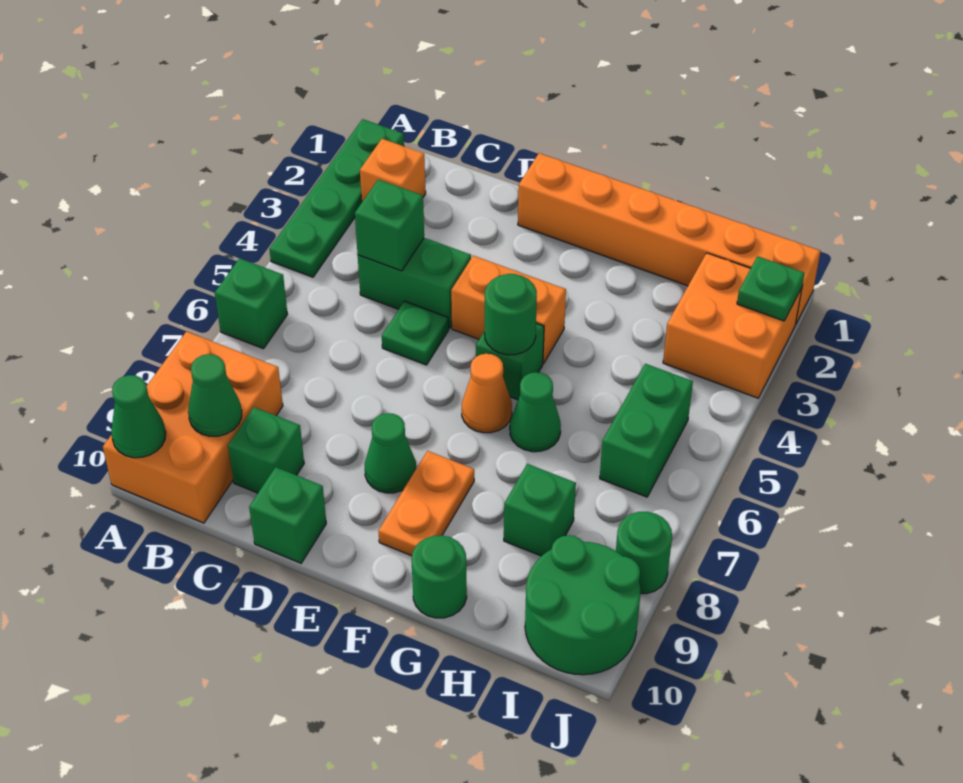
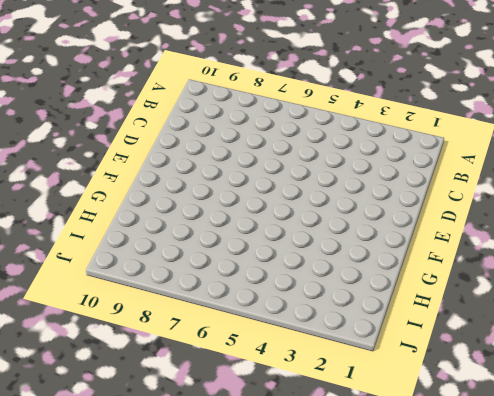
none -> green 1x4 plate [269,119,404,277]
none -> green 1x1 brick [215,258,287,349]
none -> orange 2x3 brick [103,331,283,523]

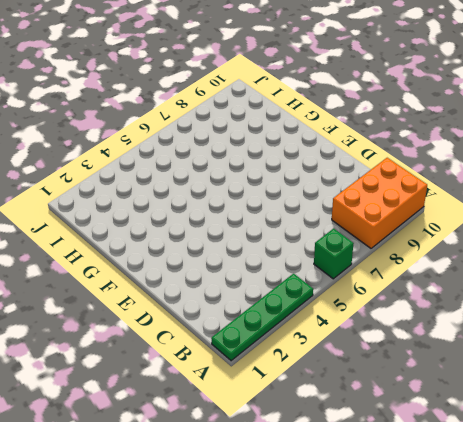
none -> orange 1x1 brick [360,139,426,202]
none -> green 1x2 brick [358,238,471,328]
none -> green 1x1 brick [228,407,304,493]

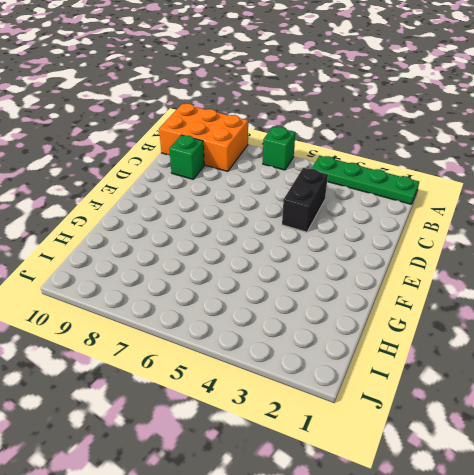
black 1x2 brick [282,168,328,232] -> green 1x2 brick [358,238,471,328]
none -> orange 1x1 brick [360,139,426,202]
none -> green 1x1 plate [382,301,449,365]
none -> green 1x1 brick [249,467,326,563]

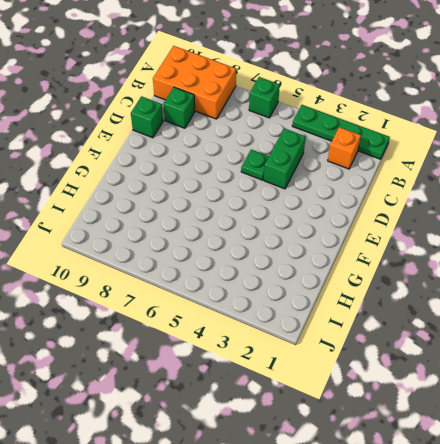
none -> orange 1x6 brick [518,153,820,323]
none -> orange 1x2 brick [451,256,566,364]
none -> green 1x1 cone [365,413,416,493]

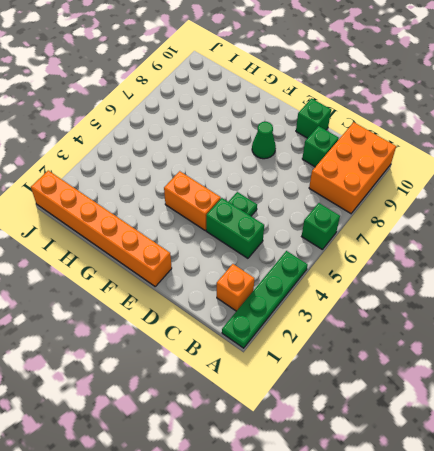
none -> green 1x1 brick [476,323,544,400]
none -> orange 1x1 cone [462,354,512,433]
none -> orange 1x2 plate [378,451,474,556]

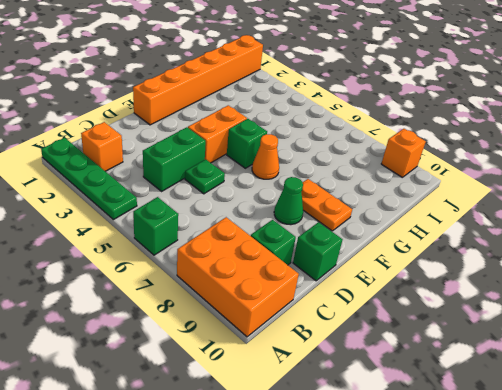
orange 1x1 brick [381,129,426,178] -> green 2x2 round brick [525,535,640,675]
none -> green 1x1 cone [510,372,561,452]
none -> green 1x1 round brick [412,535,467,618]
none -> green 1x1 brick [504,464,576,556]

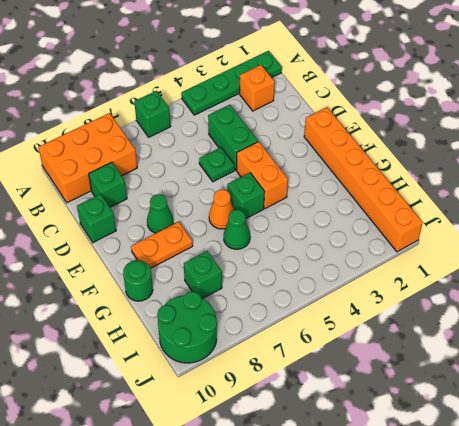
none -> orange 2x2 brick [663,253,802,398]
none -> green 1x2 brick [600,364,693,497]
none -> green 1x1 round brick [616,512,672,594]

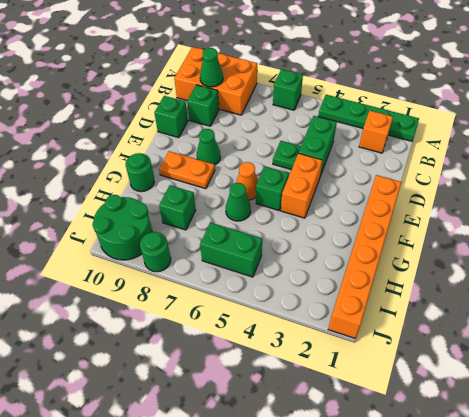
none -> orange 2x2 brick [663,253,802,398]
none -> green 1x1 cone [111,375,166,458]
none -> green 1x1 brick [355,179,424,271]

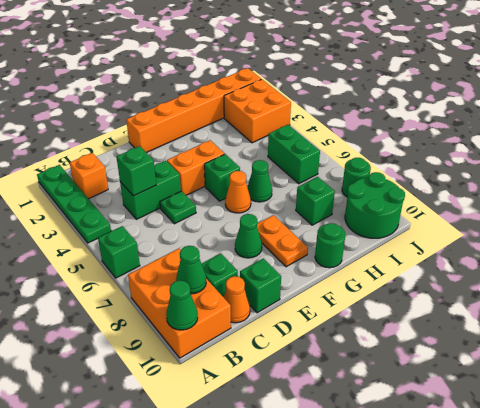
orange 1x1 cone [224,276,250,323] -> none
none -> green 1x1 round brick [485,274,537,355]
none -> green 1x1 plate [737,256,805,321]

